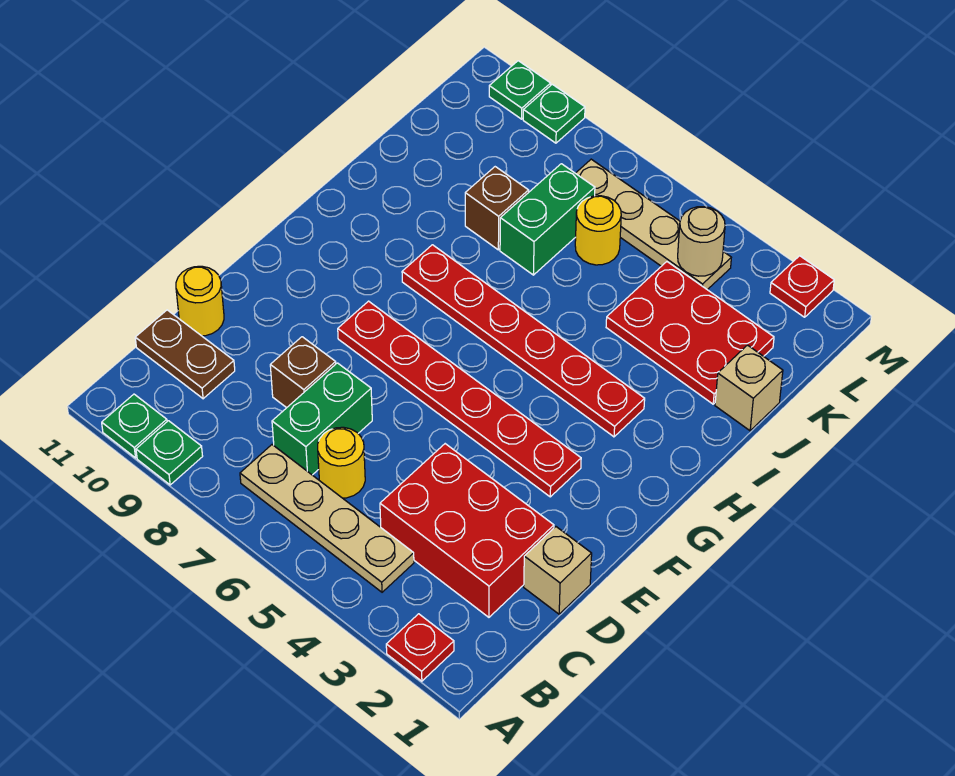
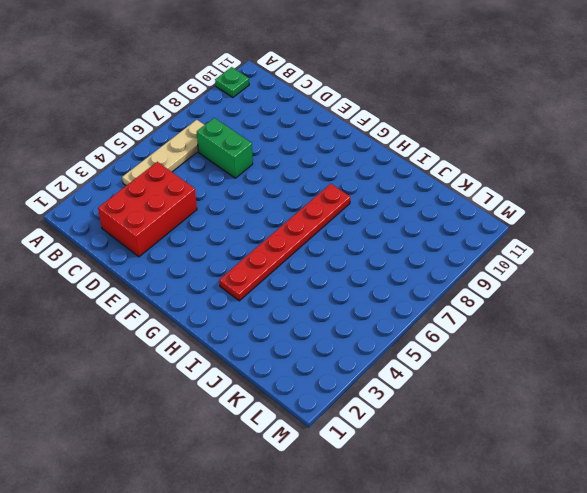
none -> red 1x1 plate [386,614,454,681]
none -> green 1x1 plate [136,421,203,485]
none -> yellow 1x1 round brick [318,427,365,498]

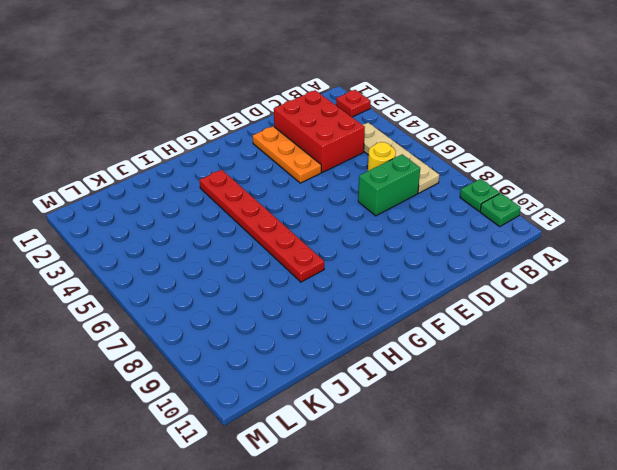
orange 1x3 plate [253,126,321,183] -> none
none -> brown 1x2 plate [135,310,235,399]
none -> tan 1x1 brick [524,527,592,614]
none -> brown 1x1 brick [270,337,336,408]

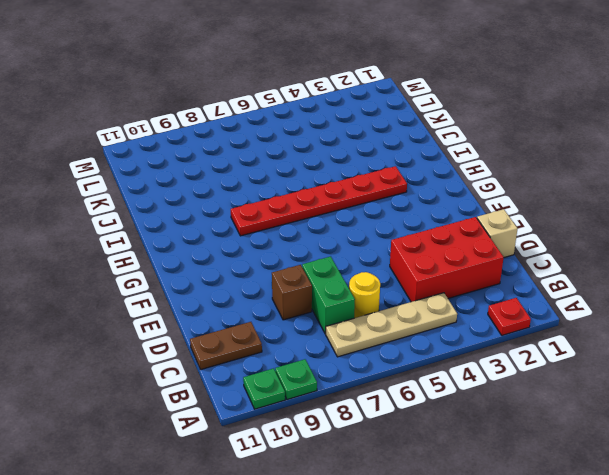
none -> yellow 1x1 round brick [176,266,224,336]
none -> red 1x6 plate [338,301,581,497]
none -> tan 1x1 brick [715,345,783,431]

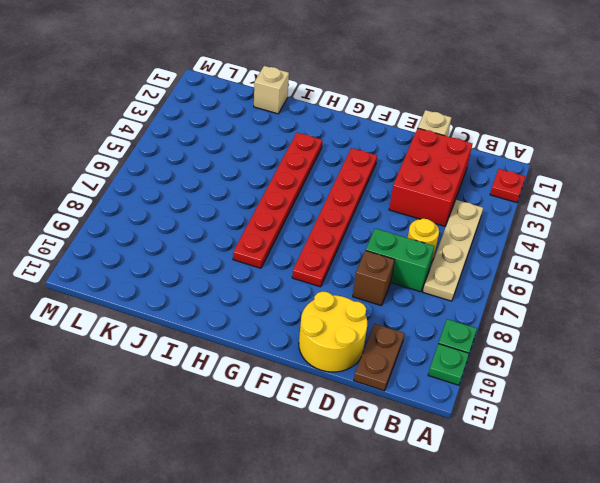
yellow 2x2 round brick [299,292,367,372] -> yellow 1x1 round brick [176,266,224,336]
none -> red 2x3 plate [606,262,774,404]
none -> green 1x2 brick [500,164,595,275]
none -> brown 1x1 brick [465,167,529,250]

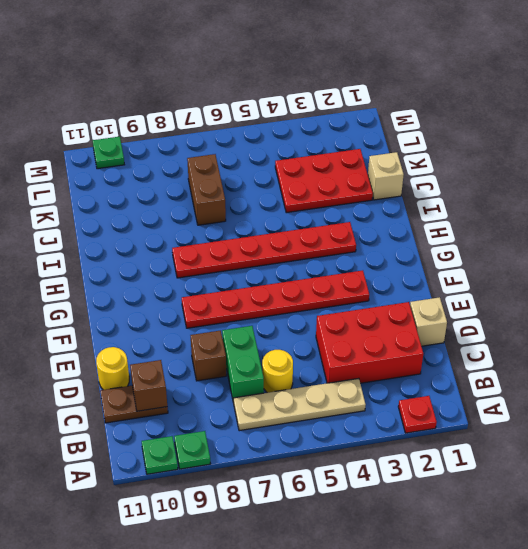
brown 1x1 brick [130,360,167,411] -> brown 1x1 brick moved to [465,167,529,250]
brown 1x2 brick [187,154,226,225] -> green 1x2 brick [500,164,595,275]
none -> yellow 1x1 round brick [575,196,621,265]
none -> tan 1x4 plate [576,159,731,290]
none -> red 1x1 plate [770,256,834,317]

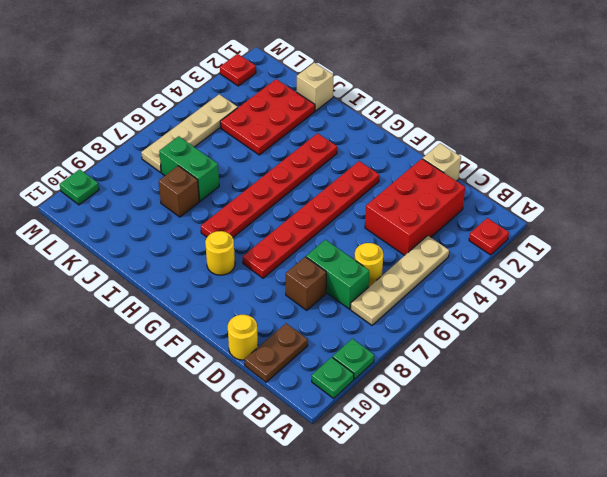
yellow 1x1 round brick [205,231,235,275] -> yellow 1x1 round brick moved to [575,196,621,265]
none -> green 1x1 plate [523,84,585,143]
none -> tan 1x1 round brick [678,207,725,276]

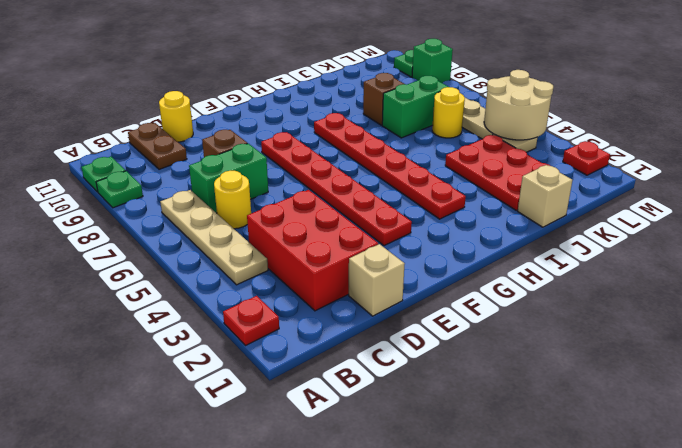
tan 2x2 round brick [484,70,553,140] -> tan 1x1 round brick [678,207,725,276]
green 1x1 brick [412,39,453,83] -> green 1x1 plate [523,84,585,143]

